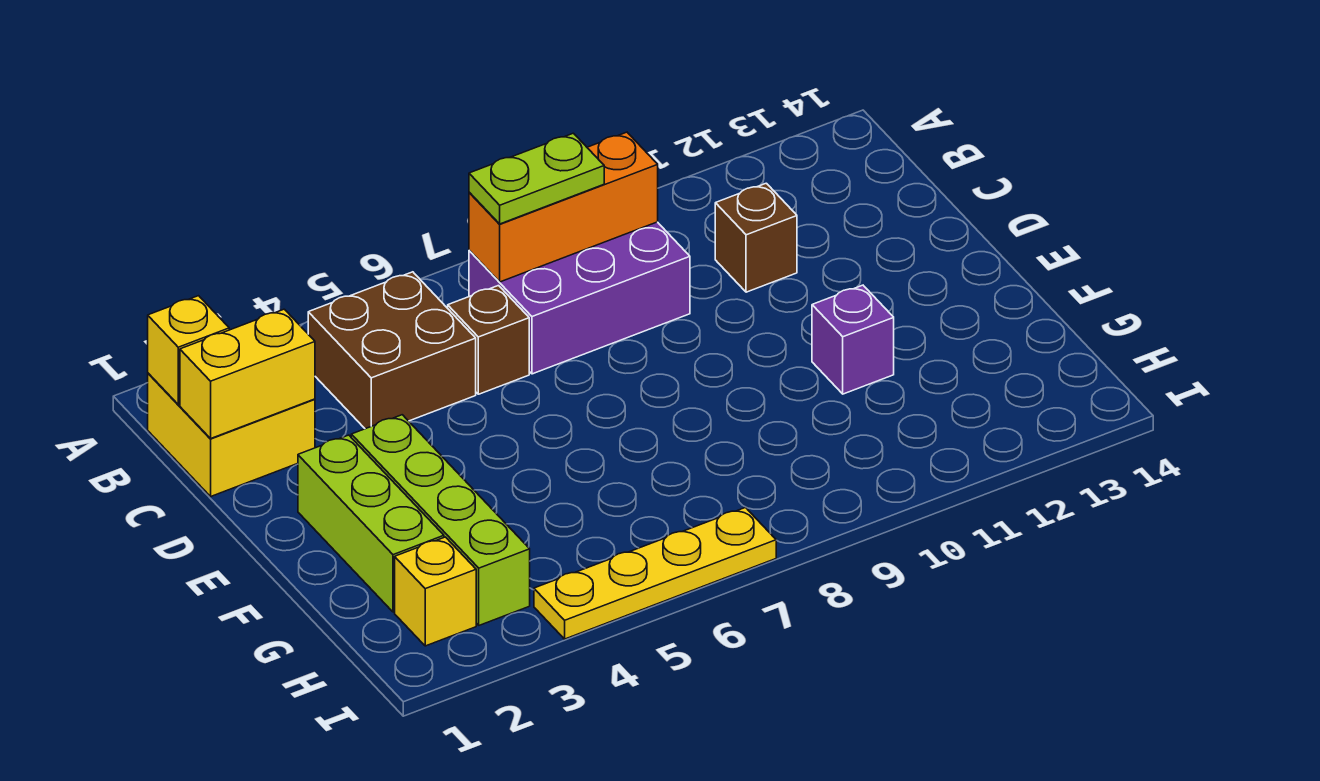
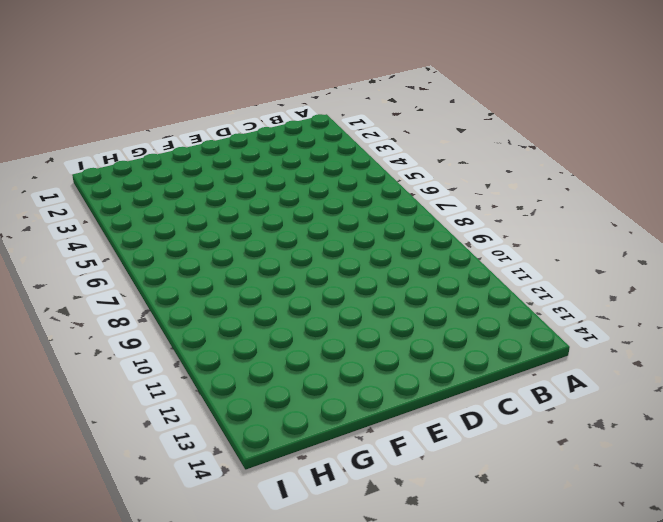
none -> yellow 2x2 brick [148,373,315,496]
none -> brown 2x2 brick [308,272,476,429]
none -> purple 2x3 brick [469,222,690,374]

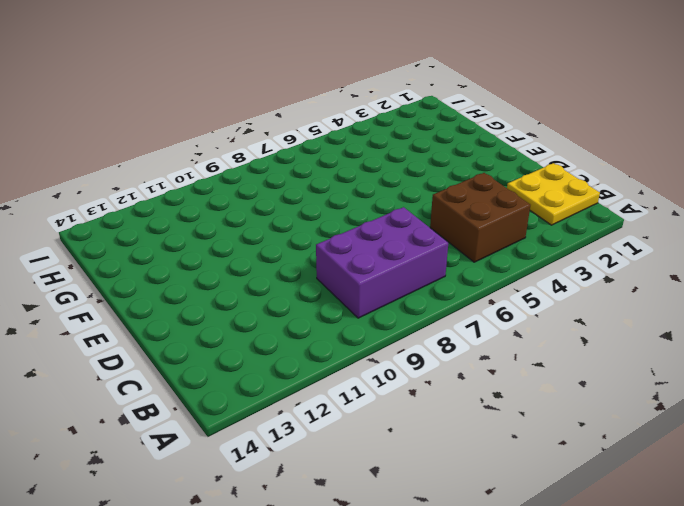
yellow 2x2 plate [507,163,600,225] -> yellow 2x2 brick [148,373,315,496]
none -> brown 1x1 brick [448,286,529,394]
none -> brown 1x1 brick [715,183,797,292]
none -> lime 1x3 brick [298,435,444,612]

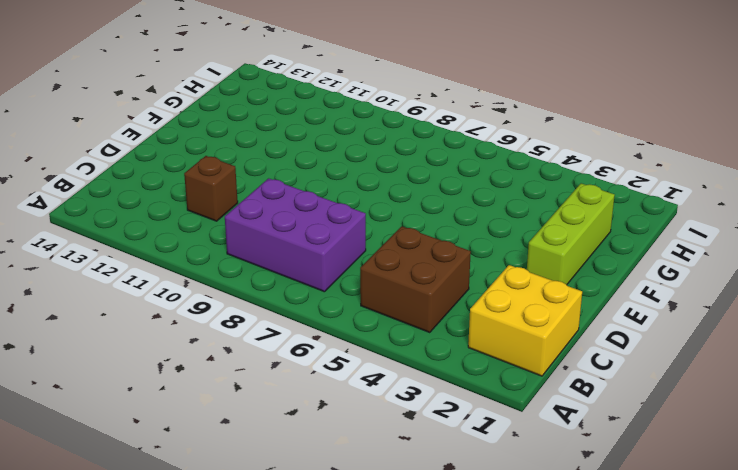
none -> brown 1x1 brick [448,286,529,394]
none -> lime 1x4 brick [351,415,530,625]
none -> purple 1x1 brick [812,285,894,394]

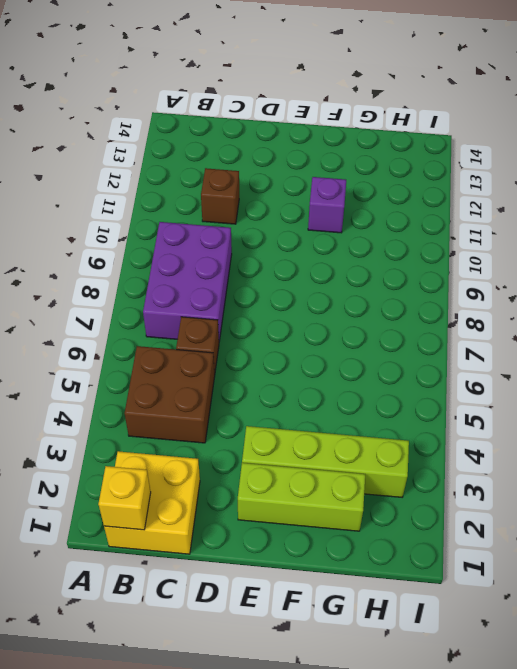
none -> yellow 1x1 brick [395,537,476,646]
none -> yellow 1x4 plate [534,508,776,639]
none -> orange 1x3 brick [469,132,658,282]

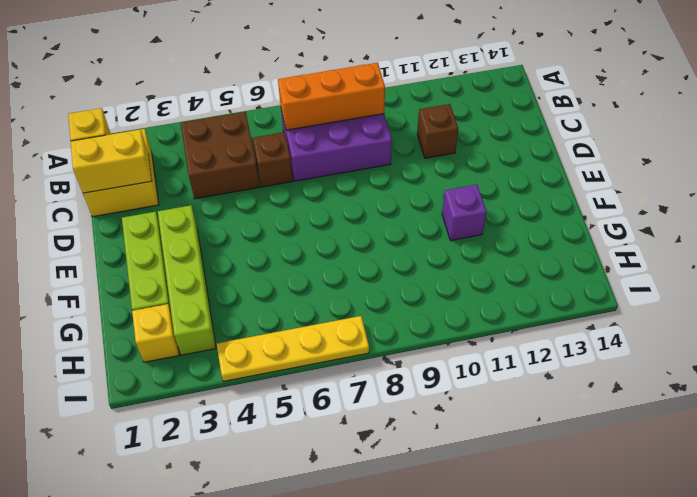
none -> lime 1x2 plate [469,133,604,224]

